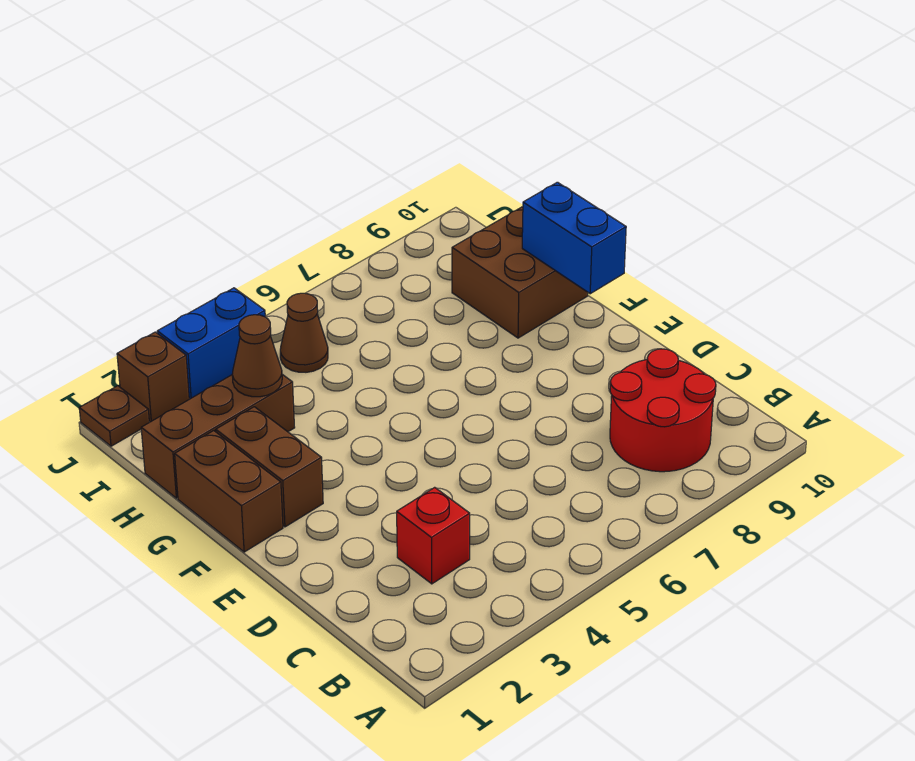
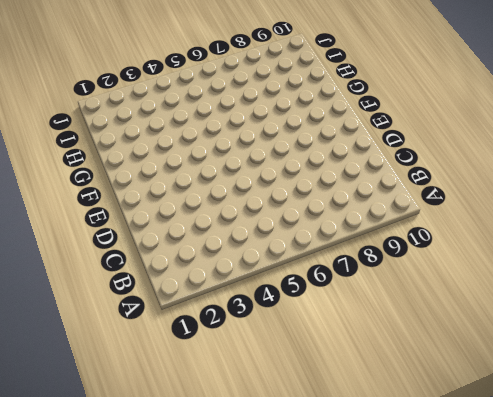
none -> red 2x2 round brick [610,349,716,472]
none -> red 1x1 brick [397,487,470,584]
none -> brown 1x2 brick [175,431,283,552]

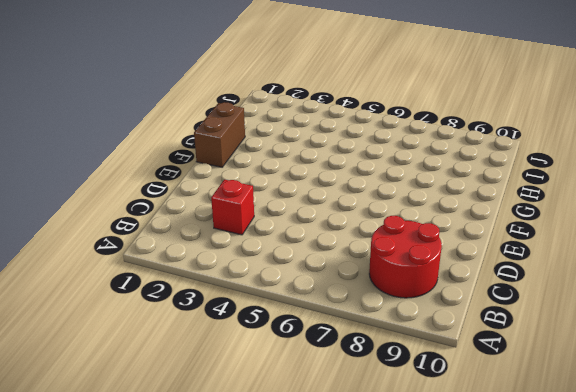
none -> brown 1x2 brick [216,407,323,527]
none -> brown 2x2 brick [452,207,588,338]
none -> brown 1x3 brick [141,374,295,498]

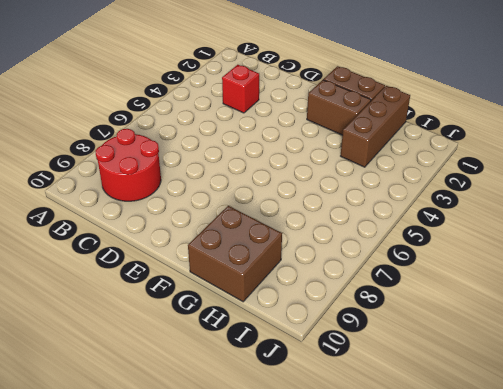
none -> brown 1x1 cone [280,293,328,372]
none -> brown 1x1 plate [79,386,149,446]
none -> brown 1x1 brick [117,332,189,422]

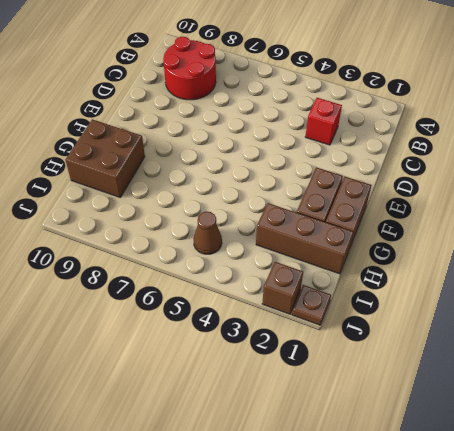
none -> blue 1x2 brick [157,288,265,399]
none -> blue 1x2 brick [522,182,626,294]
none -> brown 1x1 cone [232,315,282,397]

